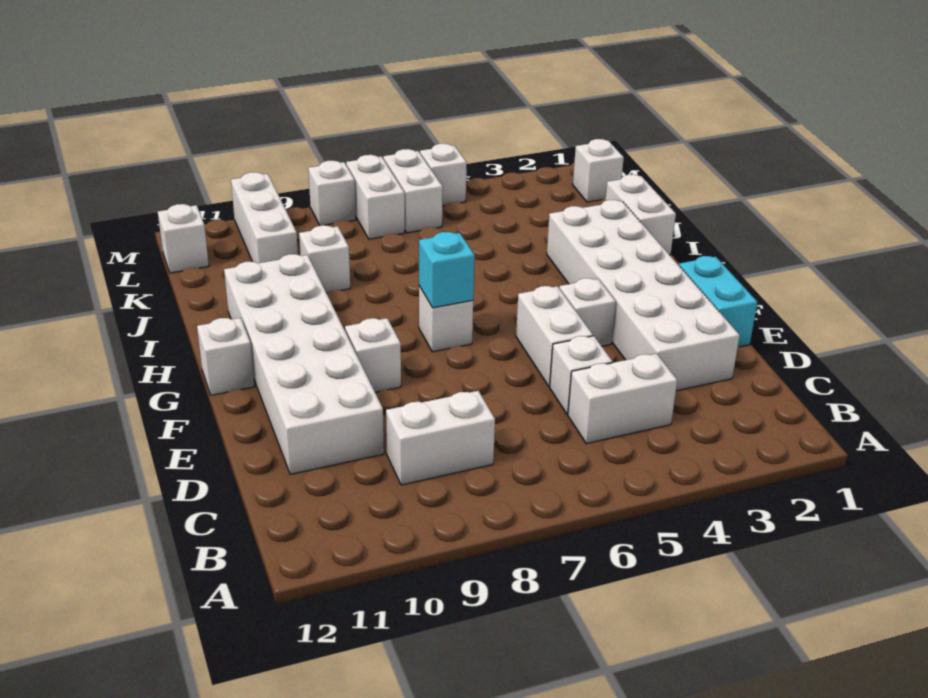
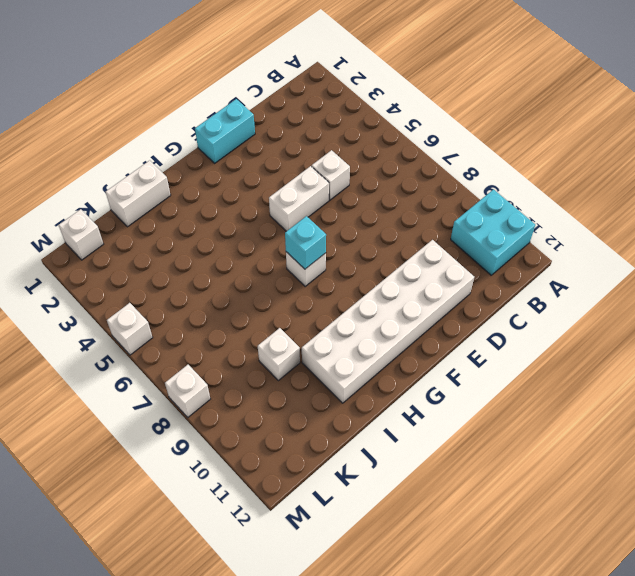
cyan 2x2 brick [451,190,535,275] -> none
none -> white 1x2 brick [568,354,677,444]
none -> white 1x2 brick [386,391,495,485]
none -> white 2x6 brick [547,200,740,391]

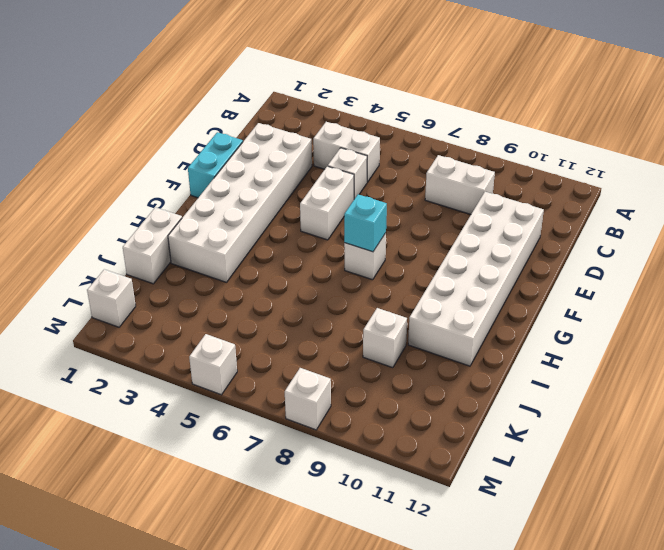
none -> white 1x1 brick [559,278,616,346]
none -> white 1x1 brick [345,318,401,392]
none -> white 1x1 brick [197,318,254,395]

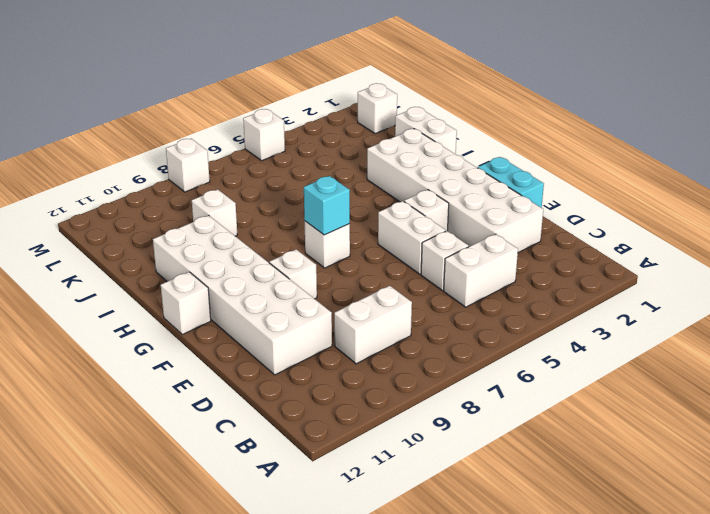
none -> white 1x3 brick [231,172,298,263]
none -> white 1x2 brick [383,149,443,233]
none -> white 1x2 brick [346,155,405,239]

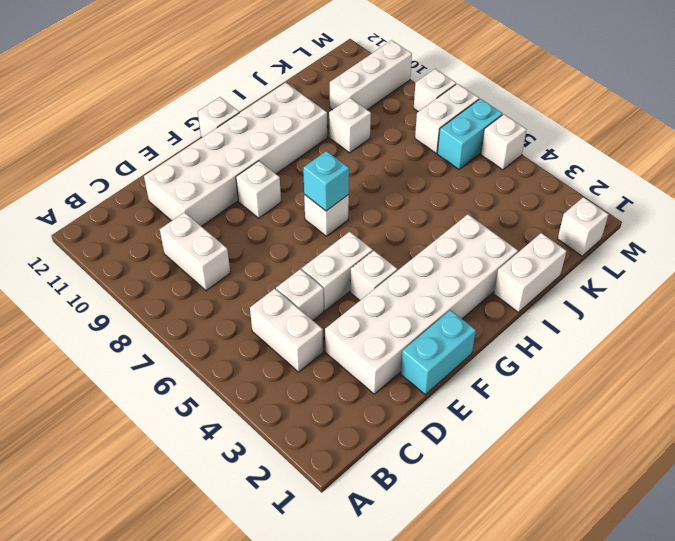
cyan 1x2 brick [437,99,502,169] -> white 1x2 brick [383,149,443,233]
none -> white 1x1 brick [158,204,209,273]

